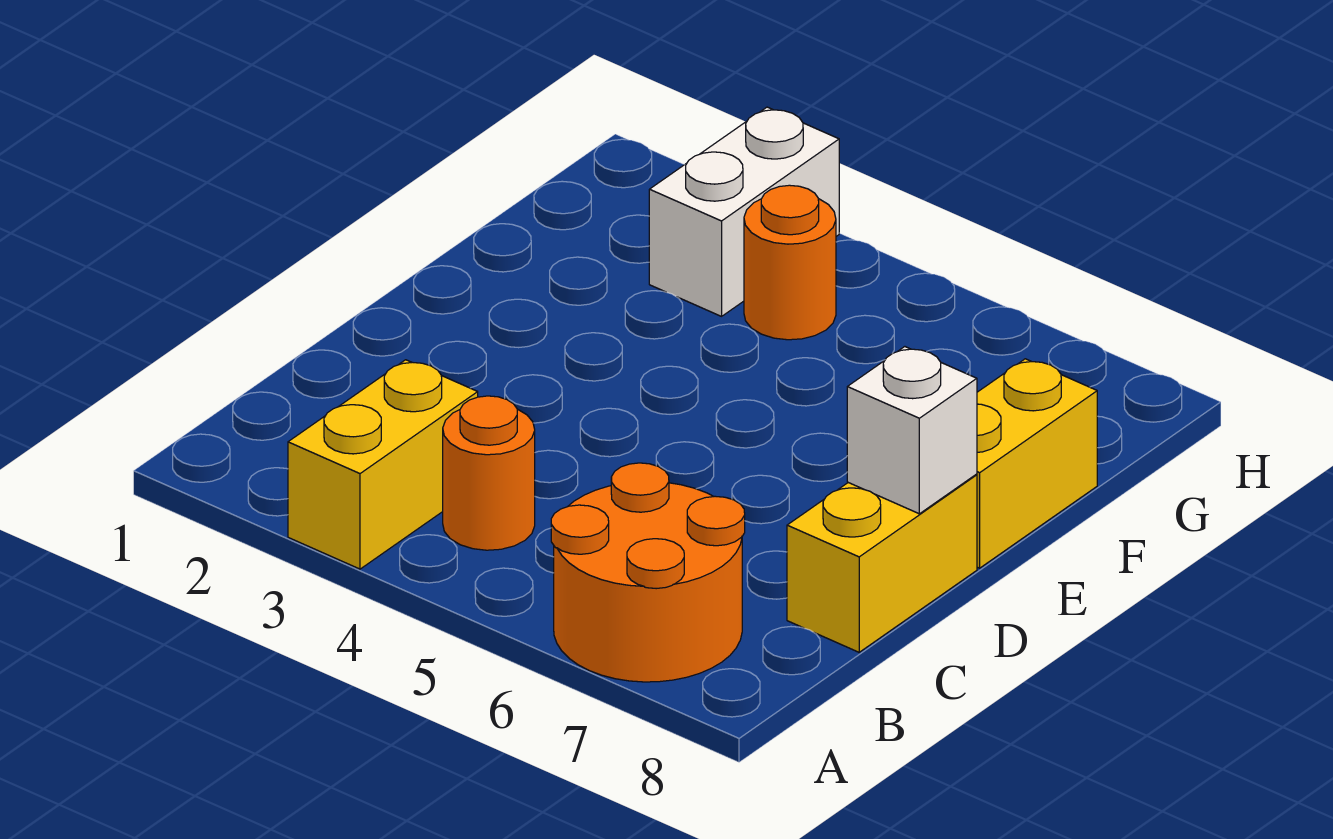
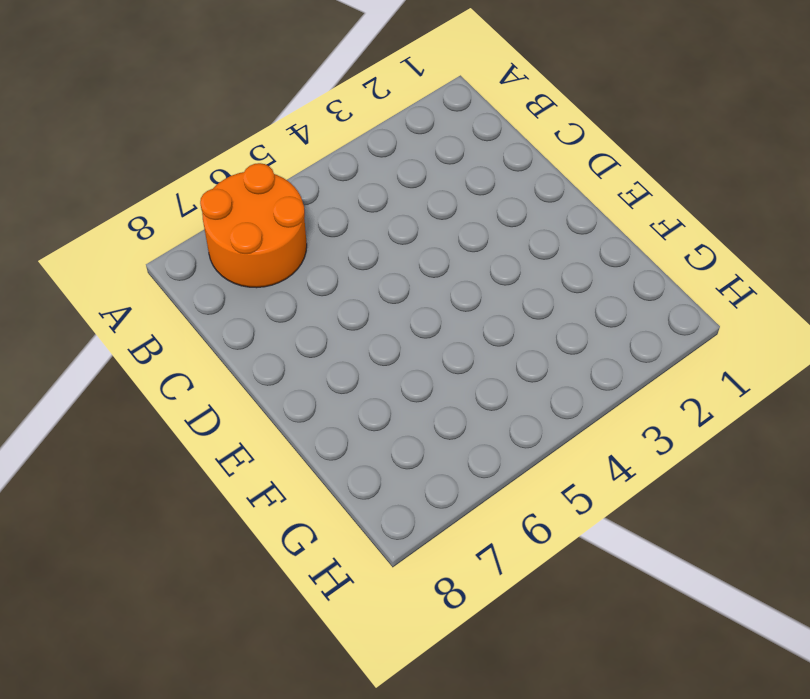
none -> yellow 1x2 brick [288,360,478,569]
none -> orange 1x1 round brick [443,396,535,550]

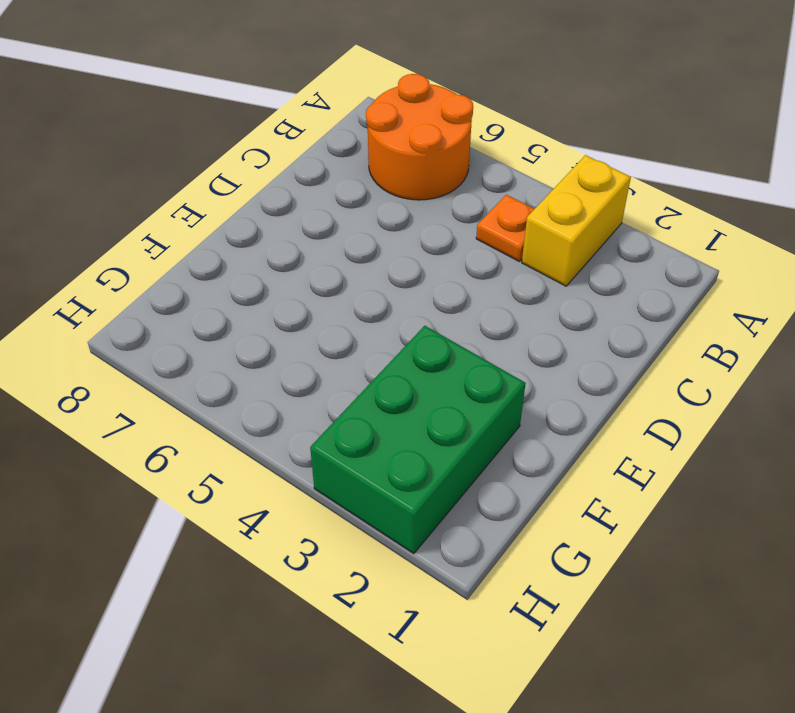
orange 1x1 plate [476,195,534,262] -> orange 1x1 round brick [443,396,535,550]
green 2x3 brick [310,326,526,554] -> white 1x2 brick [649,107,839,316]
none -> yellow 1x2 brick [787,475,977,652]
none -> yellow 1x2 brick [976,359,1097,568]

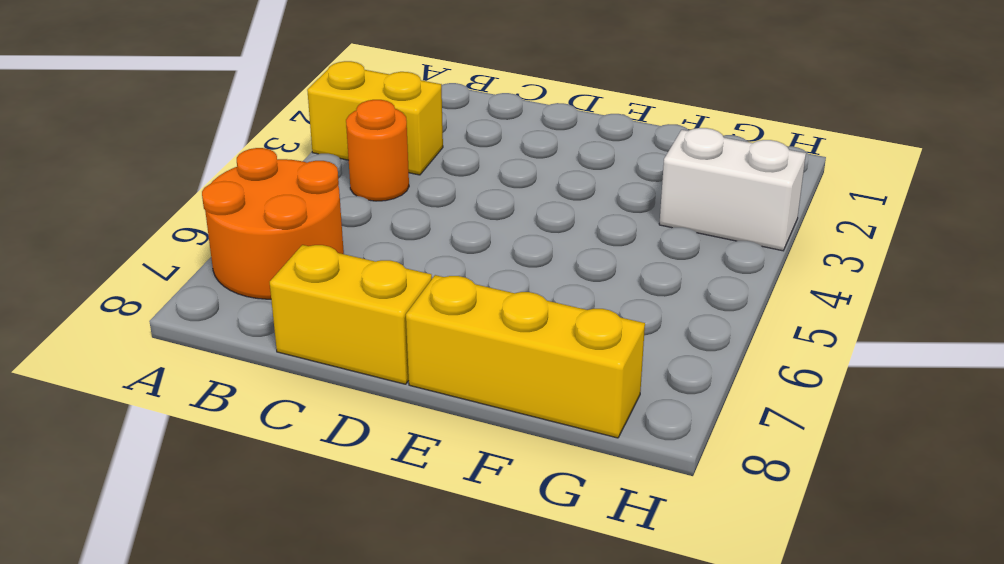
yellow 1x3 brick [406,275,645,438] -> yellow 1x2 brick [976,359,1097,568]
none -> orange 1x1 round brick [744,185,836,340]
none -> white 1x1 brick [847,347,977,514]

